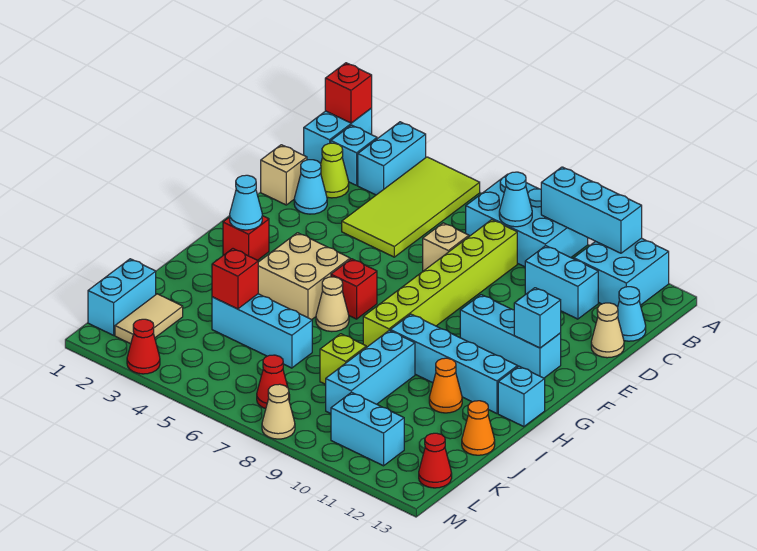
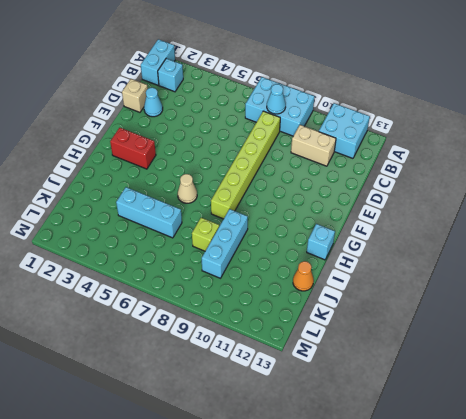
tan 1x2 brick [291,125,336,166] -> cyan 1x2 brick [525,246,598,319]
red 1x2 brick [110,128,156,169] -> red 1x1 brick [223,216,269,260]
none -> cyan 1x2 brick [358,122,426,195]
none -> lime 2x4 tile [342,157,480,257]
none -> lime 1x1 cone [321,143,349,198]
none -> cyan 1x1 cone [618,287,646,341]

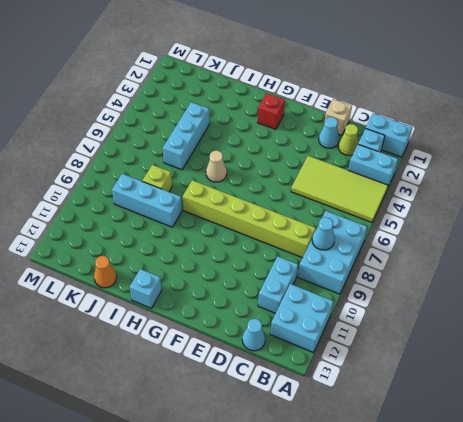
none -> tan 1x1 brick [423,223,469,271]
none -> tan 1x1 cone [591,303,624,358]
none -> cyan 1x3 brick [460,295,561,378]
none -> tan 2x2 brick [258,233,350,320]

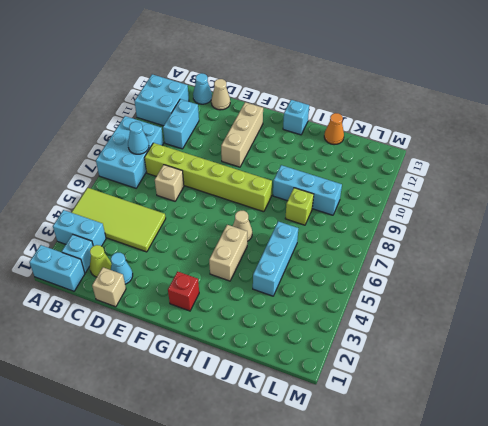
tan 1x3 brick [221,102,263,167] -> cyan 1x3 brick [460,295,561,378]
tan 1x2 brick [209,225,247,281] -> tan 2x2 brick [258,233,350,320]
none -> red 1x1 brick [331,259,377,319]
none -> cyan 1x4 brick [390,314,518,414]
none -> orange 1x1 cone [429,358,462,413]
none -> cyan 1x2 brick [88,259,156,335]

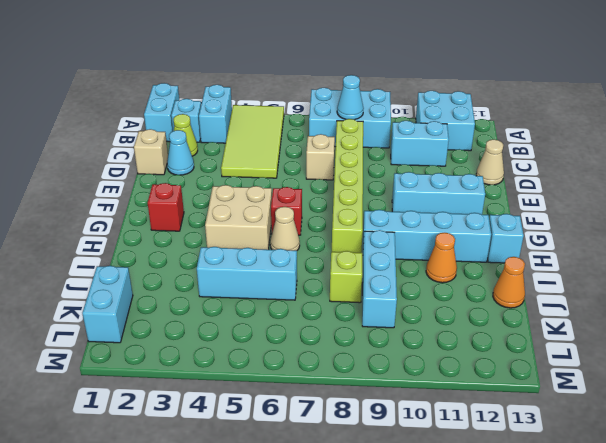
none -> cyan 1x1 cone [618,287,646,341]
none -> tan 1x2 tile [115,294,183,344]
none -> red 1x1 cone [257,355,290,409]
none -> cyan 1x2 brick [331,392,404,466]

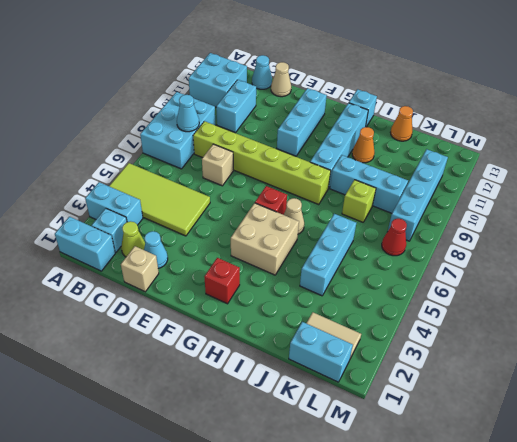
cyan 1x4 brick [388,149,448,241] -> cyan 1x2 brick [331,392,404,466]
none -> red 1x1 cone [419,433,452,488]
none -> red 1x1 cone [127,319,160,374]
none -> tan 1x1 cone [262,384,295,439]
none -> red 1x1 brick [325,63,372,123]

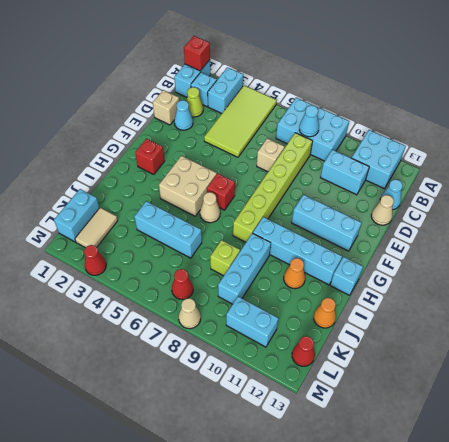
none -> cyan 1x3 brick [541,167,642,253]
none -> cyan 1x1 brick [514,288,561,348]
none -> cyan 1x1 cone [230,175,262,230]
none -> red 1x1 brick [212,249,258,309]

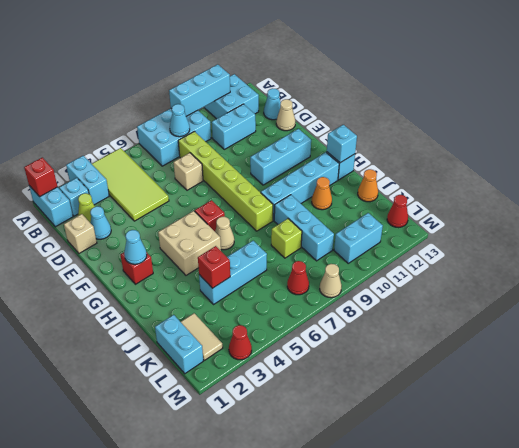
cyan 1x1 brick [327,125,357,163] -> cyan 1x1 brick moved to [514,288,561,348]

